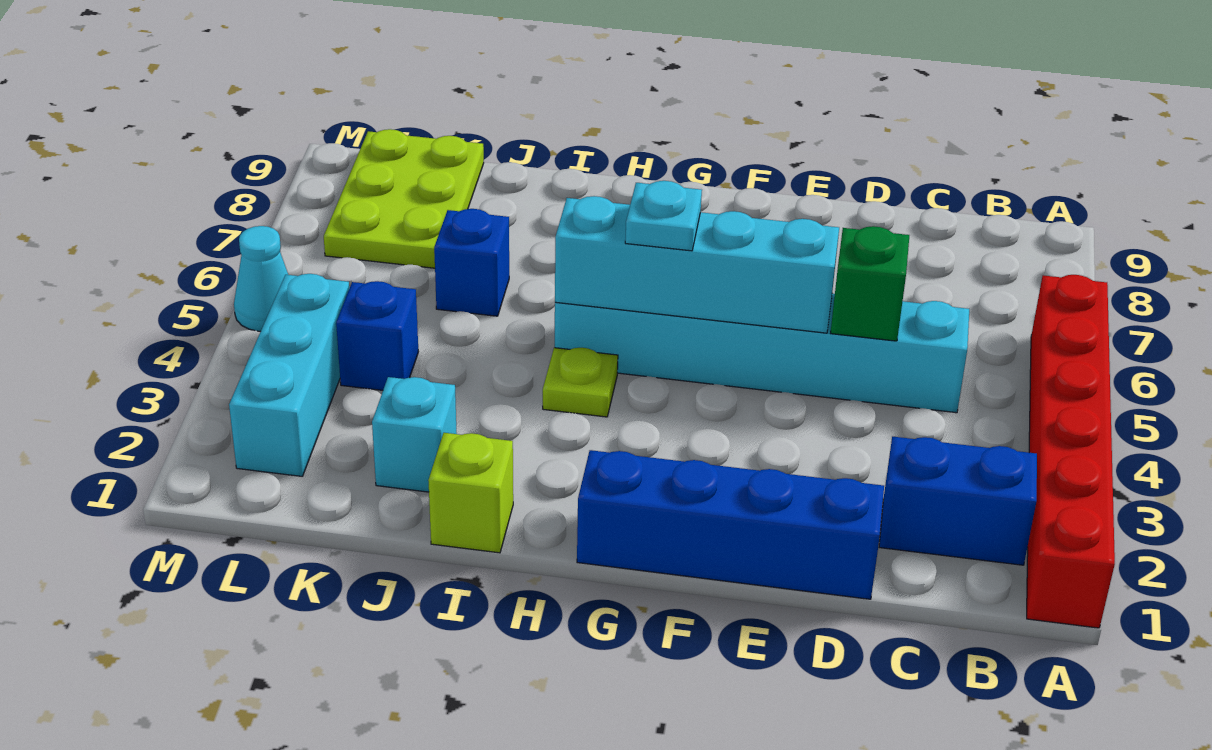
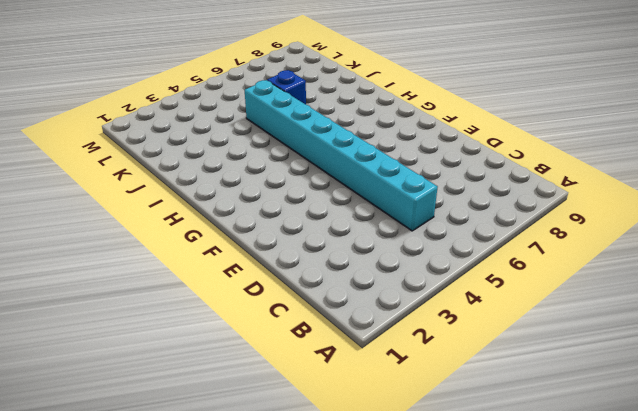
cyan 1x8 brick [245,80,438,231] -> cyan 1x6 brick [555,293,969,413]
none -> red 1x6 brick [1027,275,1115,628]
none -> blue 1x2 brick [879,437,1037,565]
none -> blue 1x4 brick [577,450,884,599]

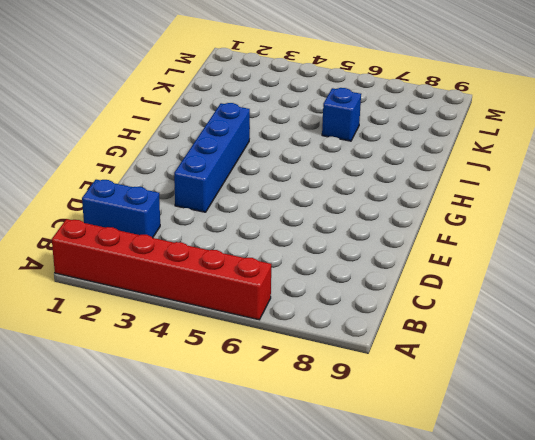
blue 1x2 brick [82,180,160,238] -> blue 1x2 brick turned to [879,437,1037,565]
blue 1x4 brick [174,103,250,212] -> blue 1x4 brick moved to [577,450,884,599]
none -> cyan 1x6 brick [555,293,969,413]
none -> lime 1x1 plate [543,348,618,417]
none -> lime 1x1 brick [428,433,513,553]

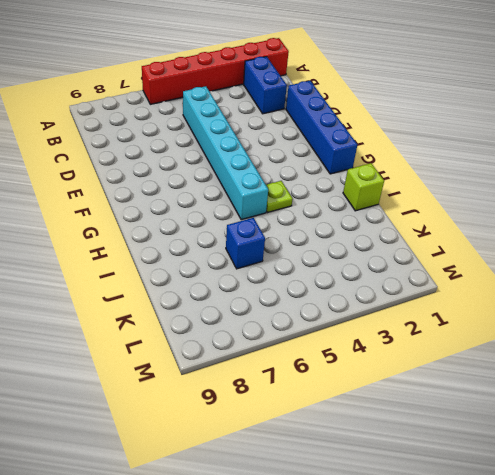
none -> cyan 1x1 brick [372,377,457,492]
none -> blue 1x1 brick [336,281,418,390]
none -> lime 2x3 plate [324,129,484,268]

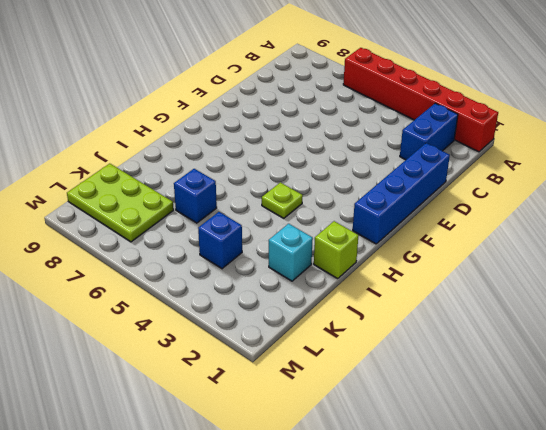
none -> cyan 1x6 brick [555,293,969,413]
none -> cyan 1x3 brick [229,274,349,476]
none -> cyan 1x1 cone [234,226,288,331]

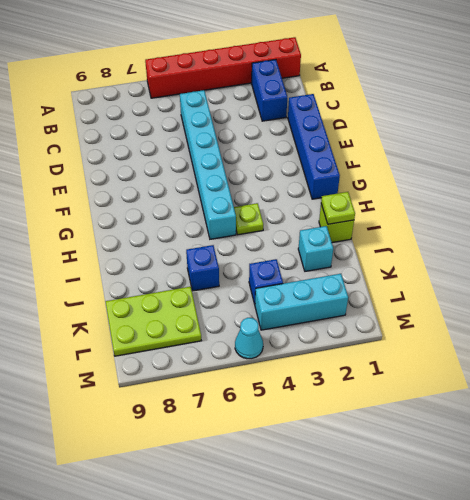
lime 1x1 plate [321,192,355,224] -> none
none -> green 1x1 brick [831,226,909,341]
none -> cyan 1x4 brick [555,196,839,333]
none -> cyan 1x1 plate [625,181,702,251]

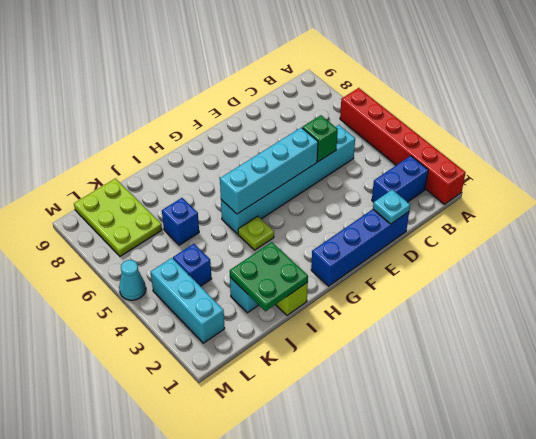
cyan 1x1 plate [373,190,410,224] -> cyan 1x1 plate moved to [625,181,702,251]
green 2x2 plate [230,242,308,311] -> none

